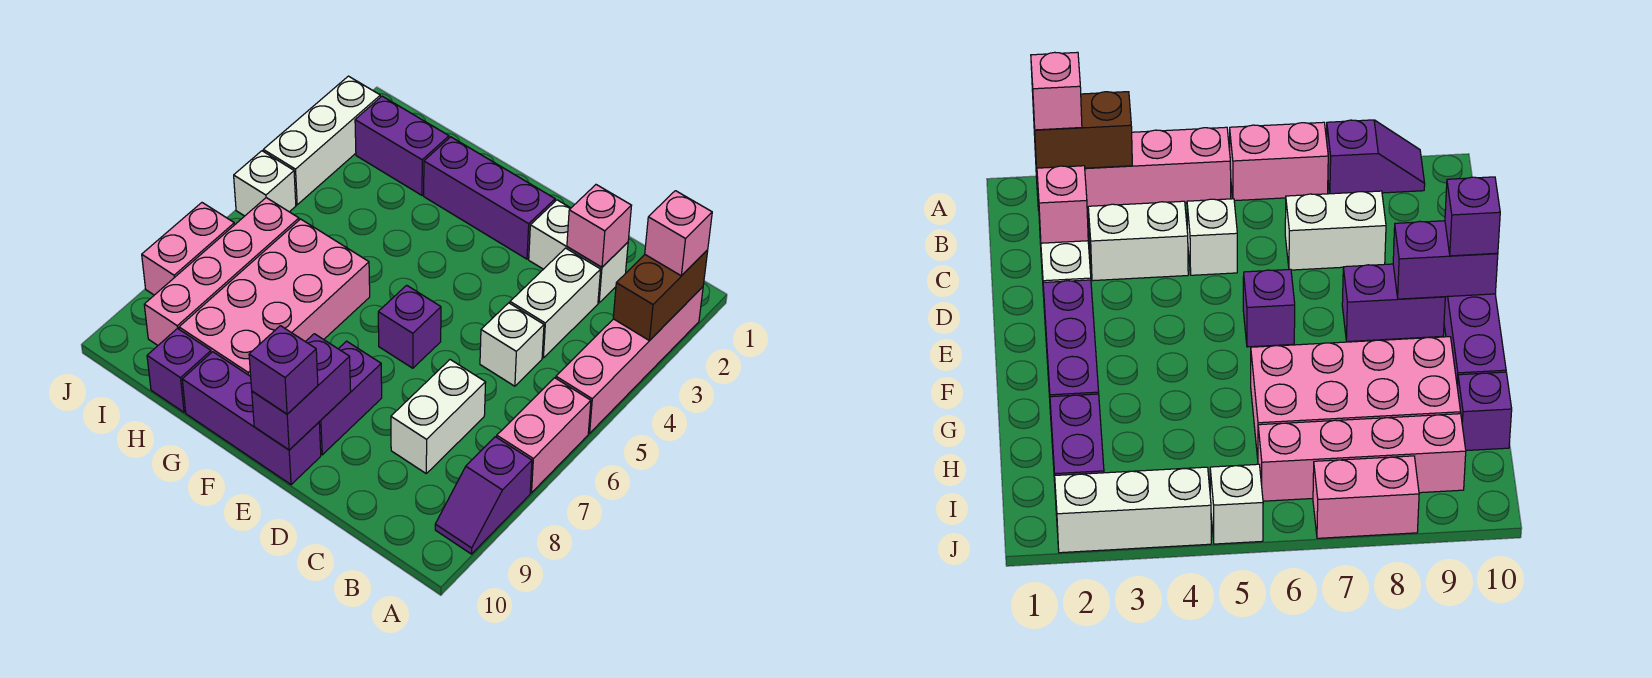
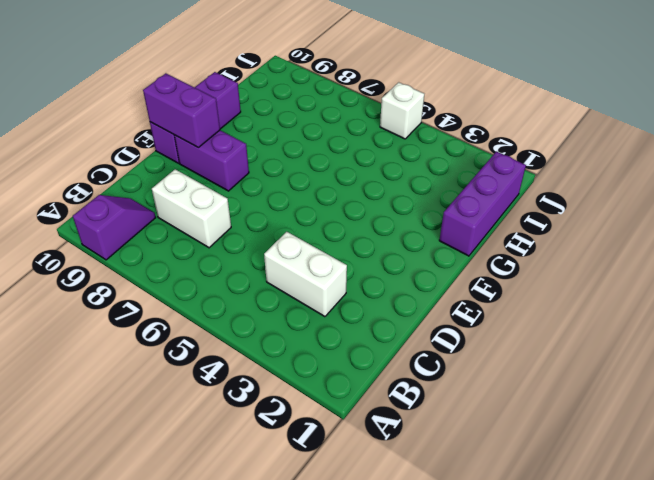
purple 1x2 slope [73,195,156,260] -> purple 1x2 slope turned to [435,437,532,554]
purple 1x3 brick [439,152,526,256] -> purple 1x3 brick moved to [424,137,555,259]
none -> pink 1x4 brick [556,287,703,433]
none -> pink 1x2 brick [497,378,591,493]
none -> white 1x2 brick [529,200,628,303]

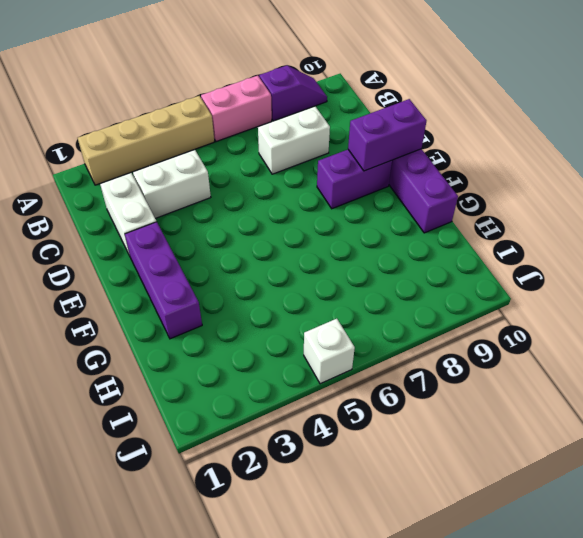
tan 1x4 brick [78,96,214,185] -> pink 1x4 brick [556,287,703,433]
none -> white 1x1 brick [480,303,544,386]
none -> purple 1x1 brick [378,285,441,368]
none -> pink 2x4 brick [179,219,370,376]

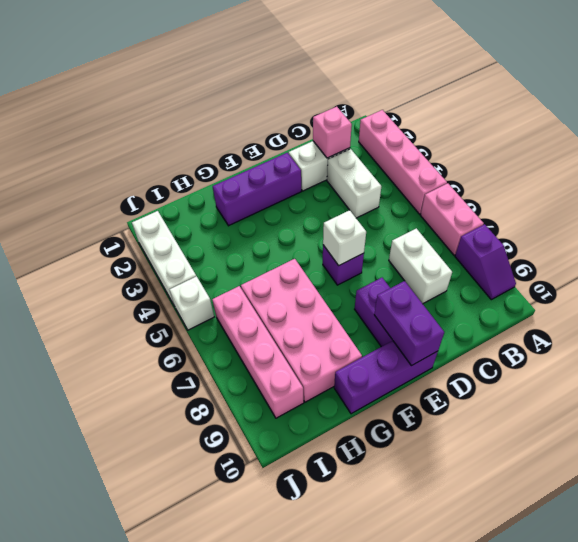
white 1x1 brick [323,210,366,266] -> white 1x1 brick moved to [480,303,544,386]
none -> purple 1x2 brick [355,96,449,195]
none -> purple 1x1 brick [147,328,211,412]
none -> pink 1x2 brick [142,203,234,295]

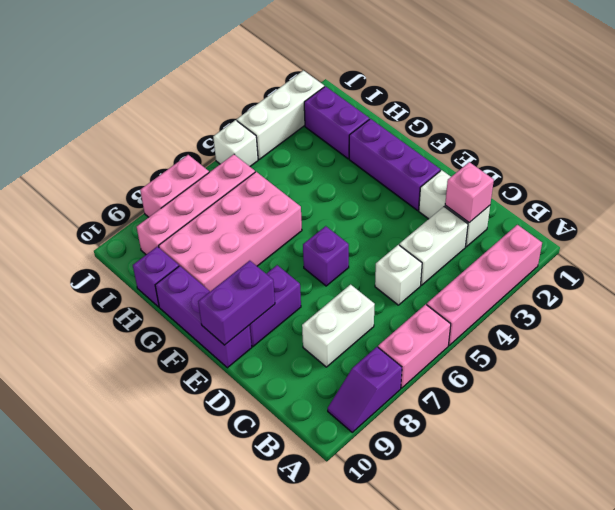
none -> brown 1x2 brick [613,250,708,341]
none -> pink 1x1 brick [645,191,712,276]
none -> purple 1x1 brick [249,326,318,414]

